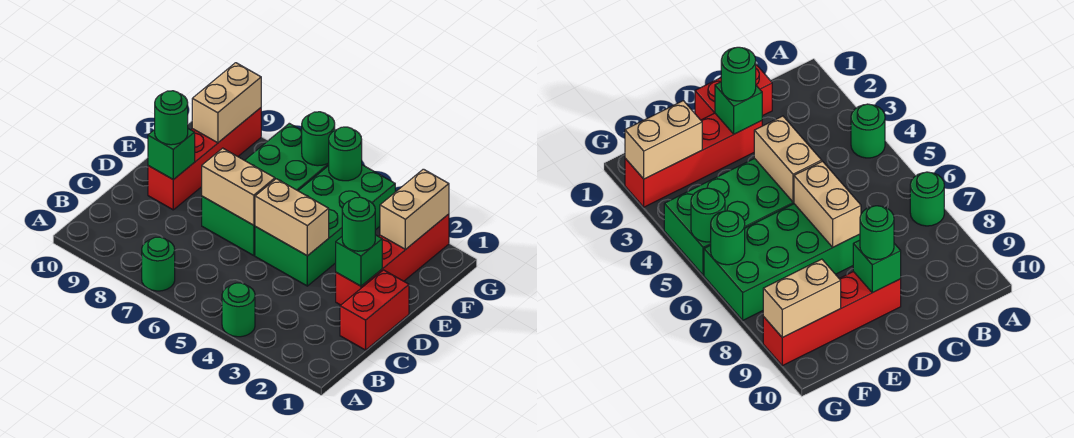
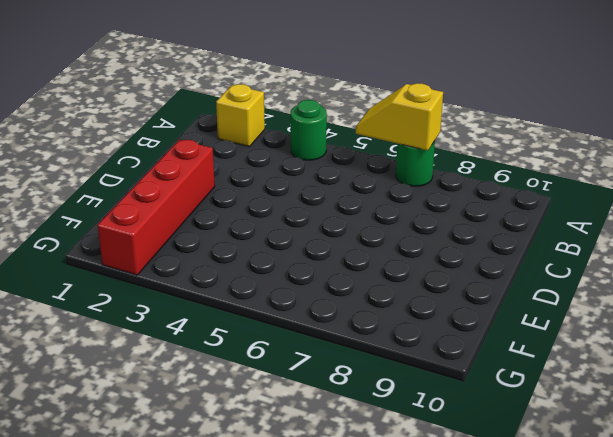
yellow 1x1 brick [216,84,265,147] -> none
yellow 1x2 slope [356,83,443,151] -> none
none -> red 1x2 brick [340,270,409,350]
none -> green 2x4 brick [255,165,395,286]
none -> green 2x4 brick [202,123,329,256]

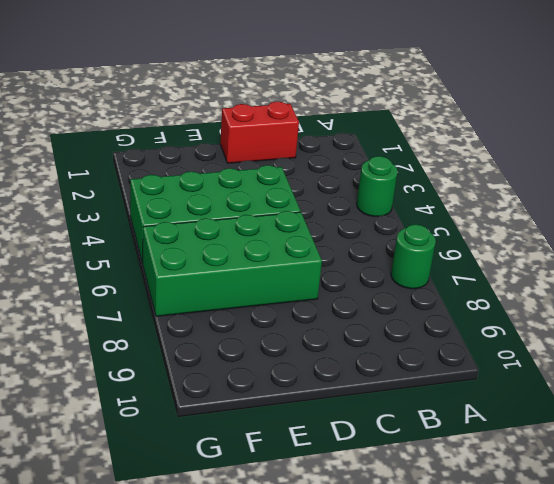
none -> red 1x4 brick [336,214,449,305]
none -> red 1x4 brick [148,108,261,210]
none -> green 1x1 brick [336,235,382,286]

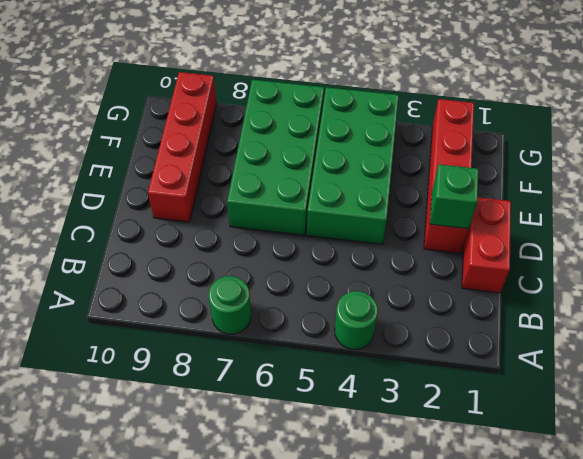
none -> tan 1x2 brick [255,179,329,256]
none -> tan 1x2 brick [202,148,275,225]
none -> green 1x1 brick [148,129,195,180]

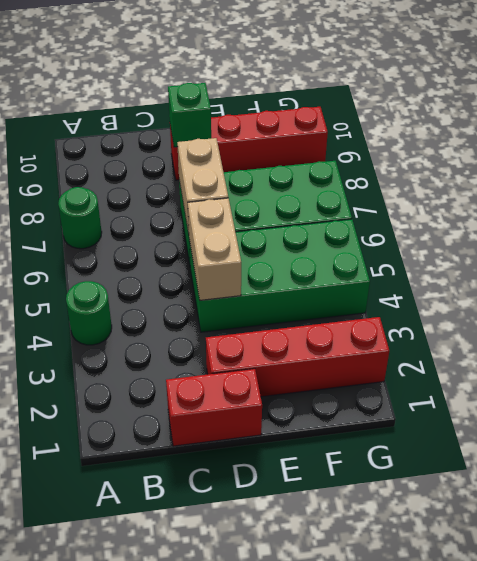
none -> green 1x1 brick [336,235,382,286]
none -> tan 1x2 brick [380,169,449,249]
none -> tan 1x2 brick [192,63,261,143]

